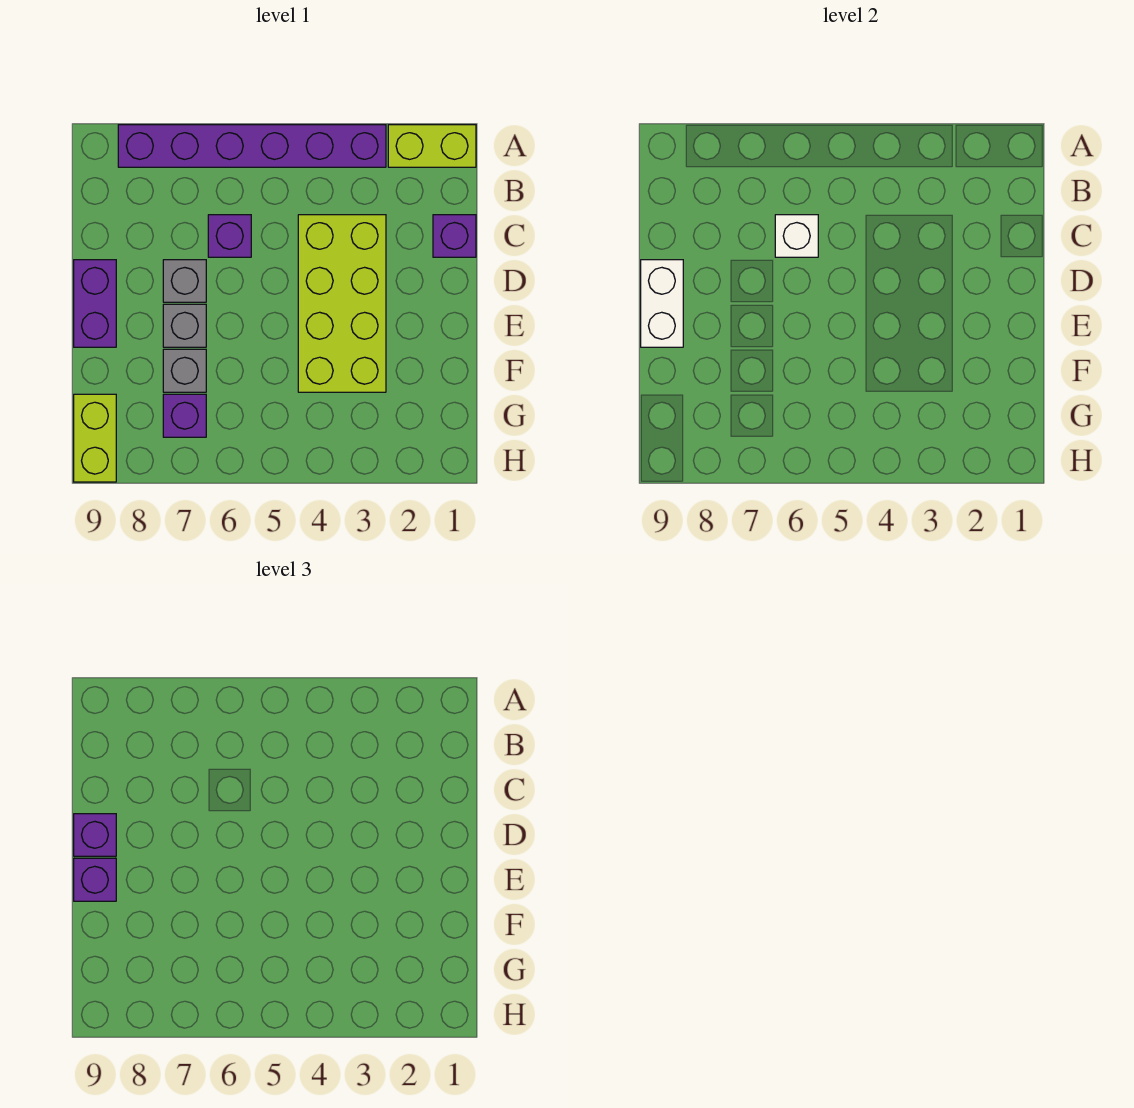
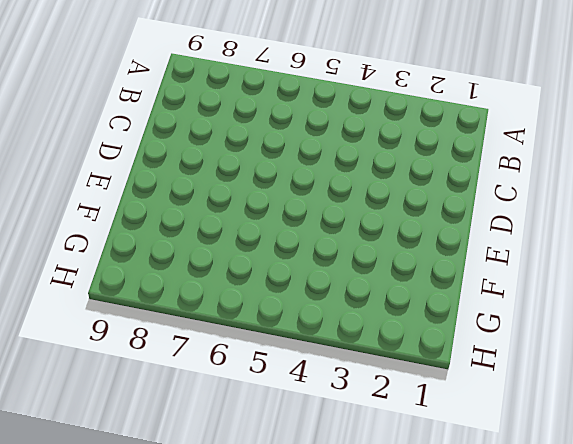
none -> lime 1x2 brick [388,125,476,167]
none -> purple 1x6 brick [118,125,386,167]
none -> purple 1x1 brick [433,215,476,257]

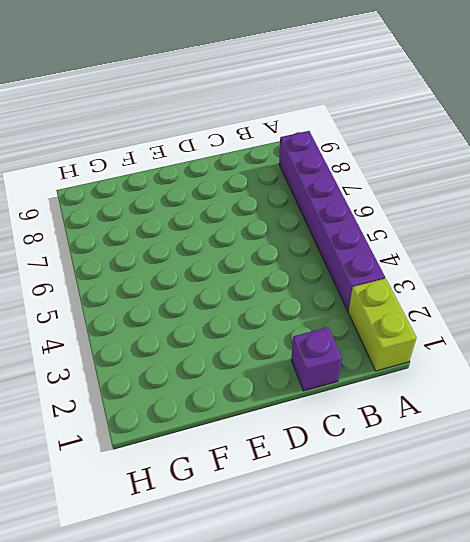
none -> lime 2x4 brick [298,215,386,392]
none -> purple 1x1 brick [208,215,251,257]
none -> grey 1x1 brick [163,260,206,302]

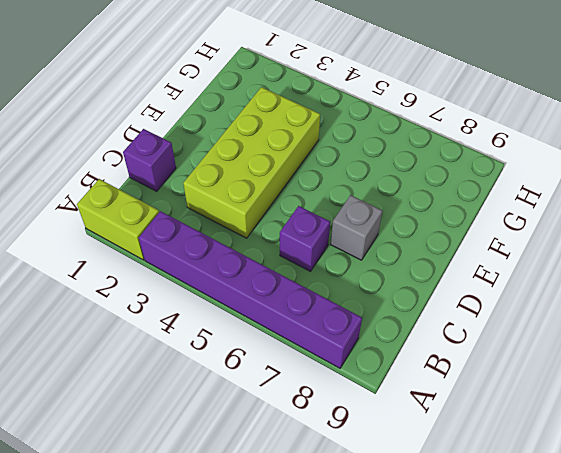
none -> purple 1x2 brick [74,260,116,347]
none -> grey 1x1 brick [163,304,206,347]
none -> grey 1x1 brick [163,349,206,392]

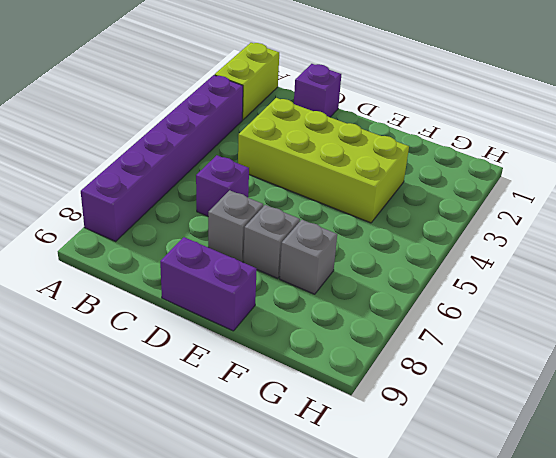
none -> purple 1x1 brick [163,394,206,437]
none -> lime 1x2 brick [74,394,116,482]
none -> white 1x1 brick [775,215,818,257]

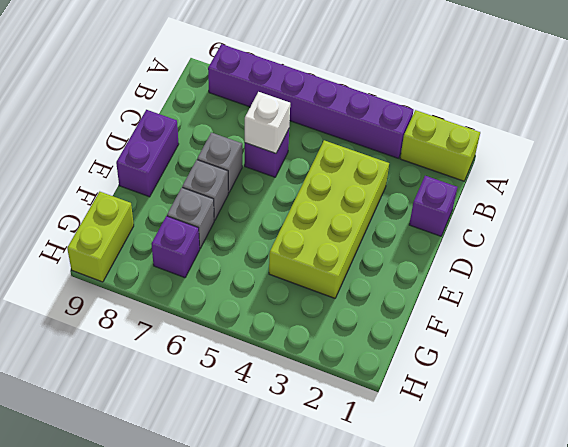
none -> white 1x2 brick [641,260,683,347]
none -> purple 1x1 brick [74,814,116,856]
none -> purple 1x1 brick [74,858,116,901]

